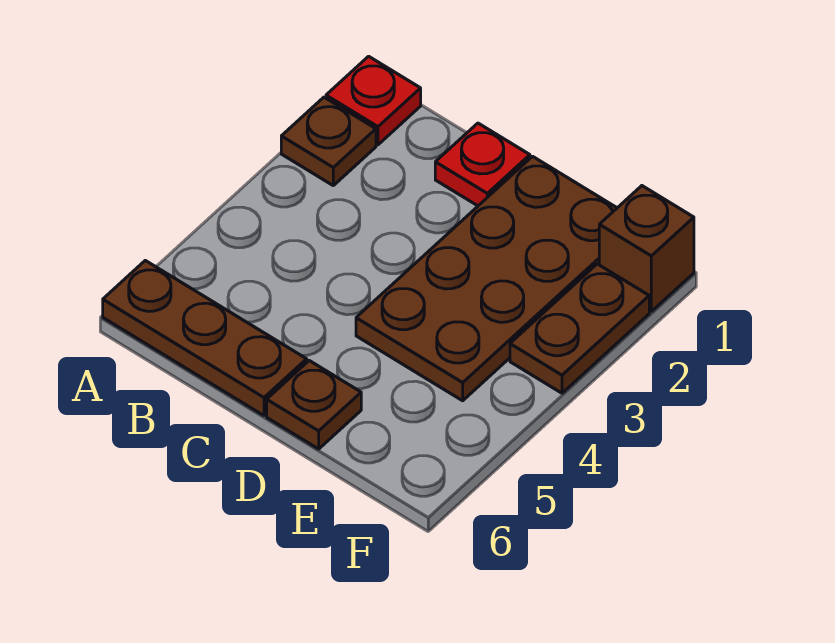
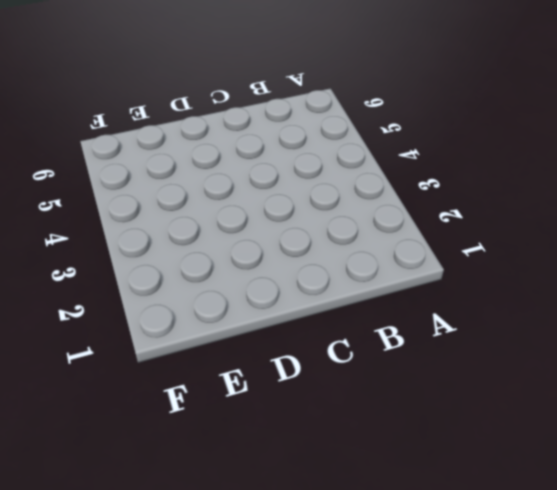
none -> red 1x1 plate [326,56,421,145]
none -> brown 1x1 plate [281,97,376,185]

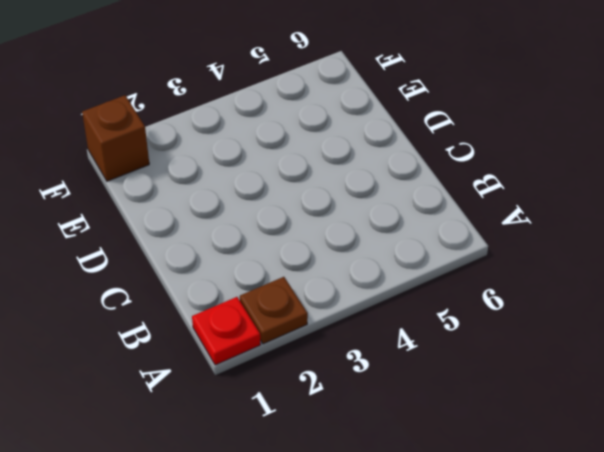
none -> brown 1x3 plate [103,261,307,416]
none -> red 1x1 plate [435,123,530,206]

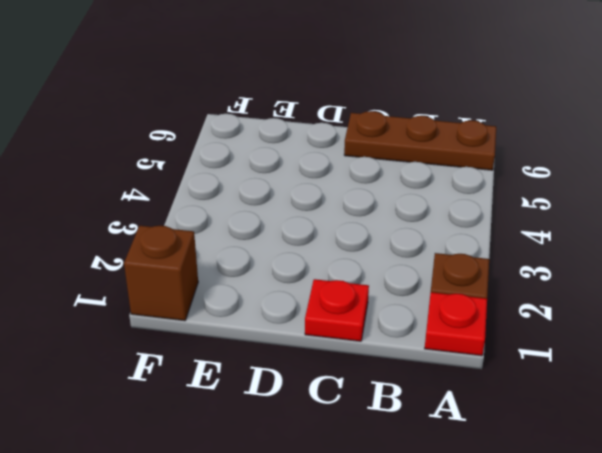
none -> brown 2x4 plate [356,156,617,401]
none -> brown 1x1 plate [267,361,361,449]

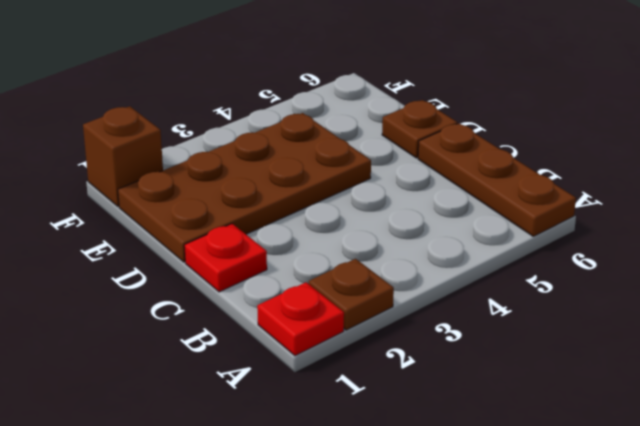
none -> brown 1x2 plate [510,264,649,393]

